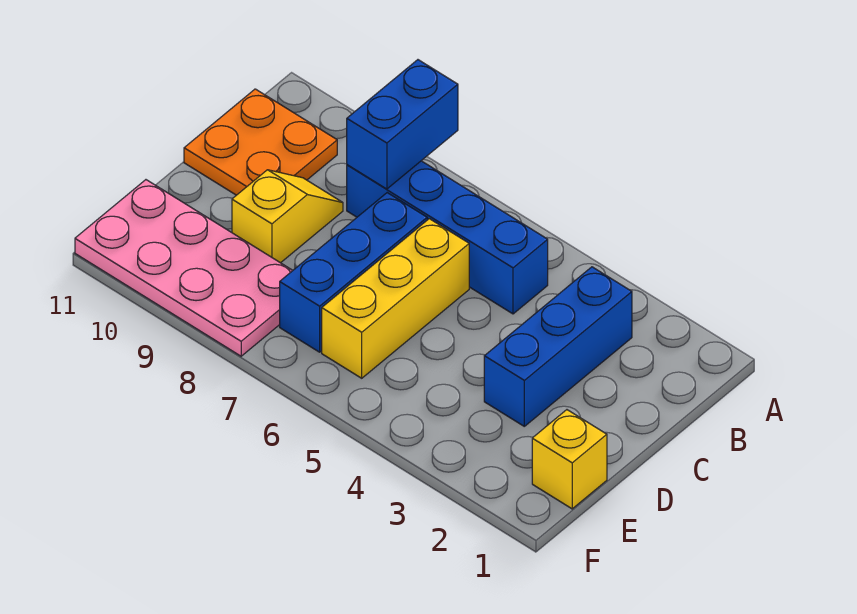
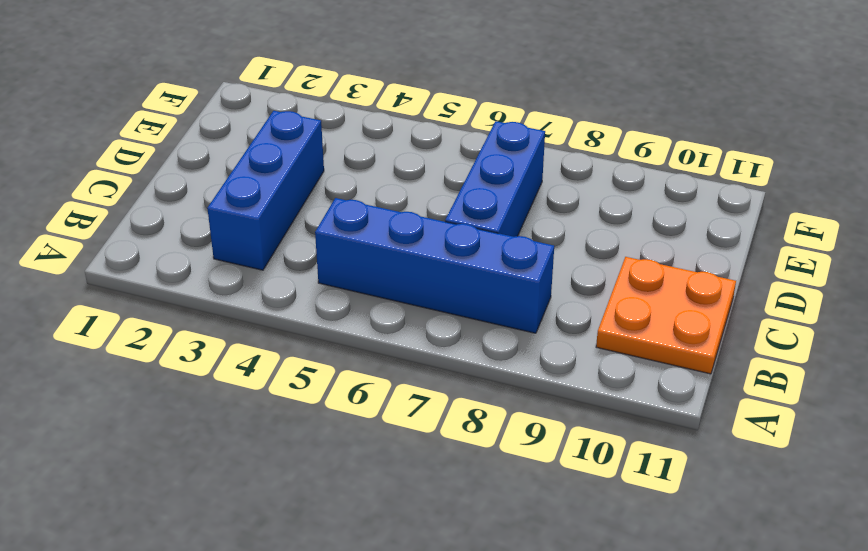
none -> yellow 1x3 brick [322,219,469,378]
none -> yellow 1x2 slope [232,170,343,263]

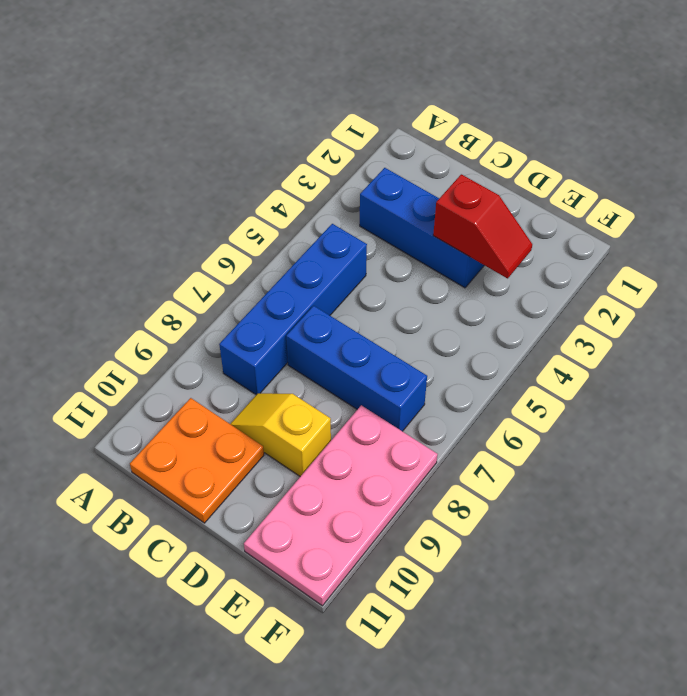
red 1x2 slope [433,174,532,278] -> none
none -> yellow 1x3 brick [322,219,469,378]
none -> yellow 1x1 brick [532,410,607,509]

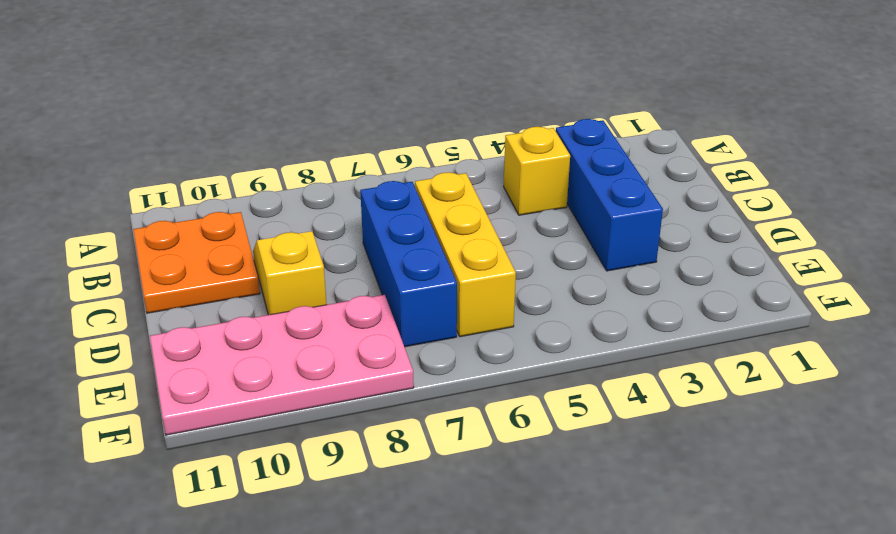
yellow 1x1 brick [504,127,570,215] -> yellow 1x1 brick moved to [532,410,607,509]
none -> blue 1x4 brick [347,161,548,314]
none -> blue 1x2 brick [347,60,458,189]

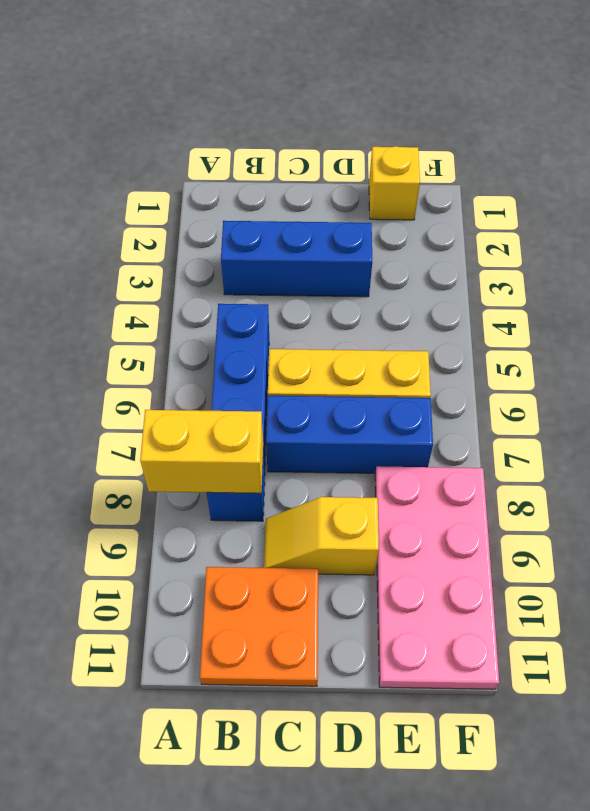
yellow 1x2 brick [140,410,263,493] -> blue 1x2 brick [347,60,458,189]

